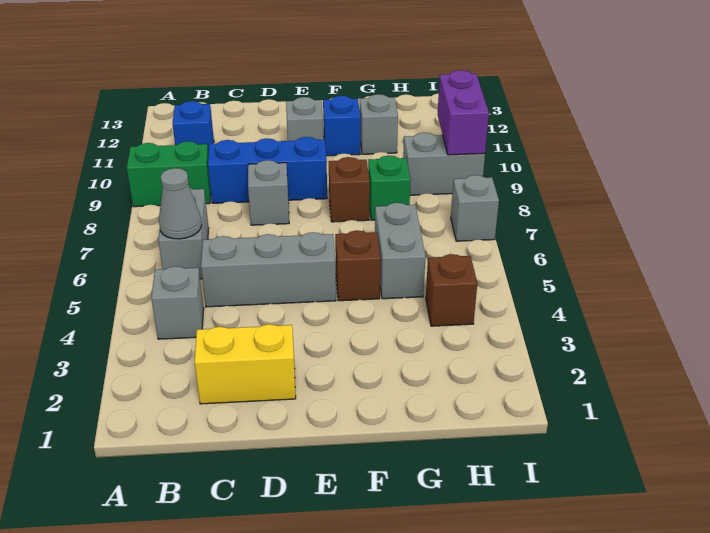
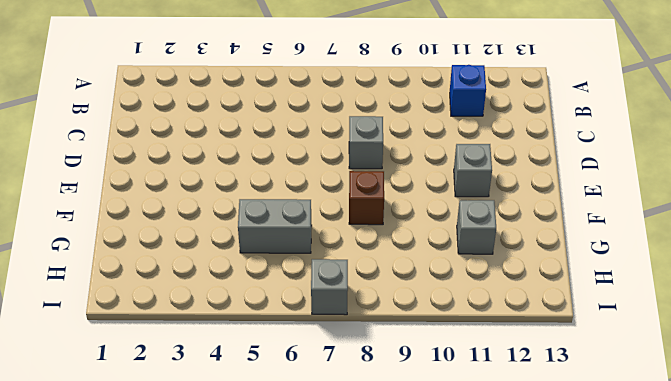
none -> green 1x2 brick [127,141,211,207]
none -> grey 1x1 brick [151,266,204,339]
none -> grey 1x2 brick [158,188,209,279]

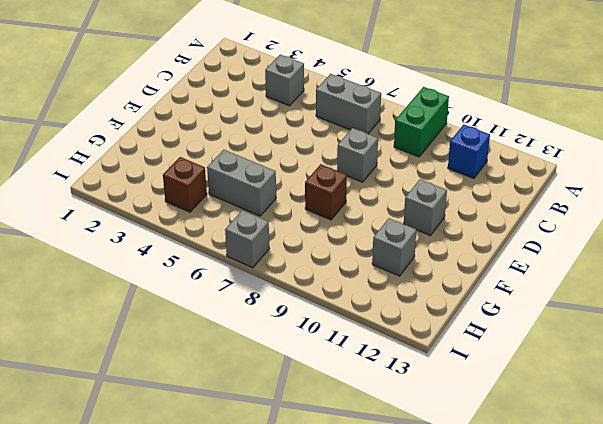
none -> yellow 1x2 brick [194,324,296,404]
none -> grey 1x3 brick [201,232,336,307]
none -> blue 1x3 brick [208,137,327,203]

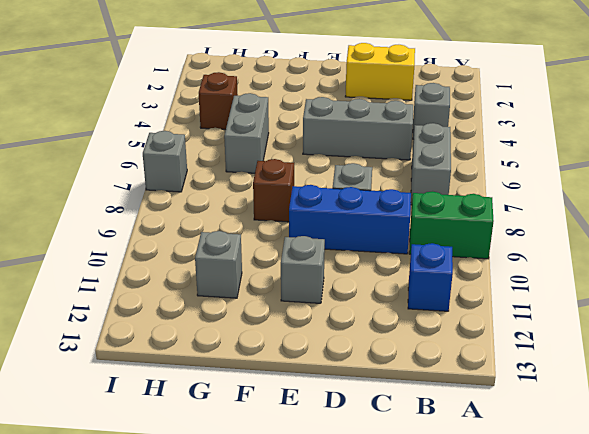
none -> brown 1x1 brick [335,230,381,301]
none -> blue 1x1 brick [323,96,361,156]
none -> green 1x1 brick [368,155,411,220]

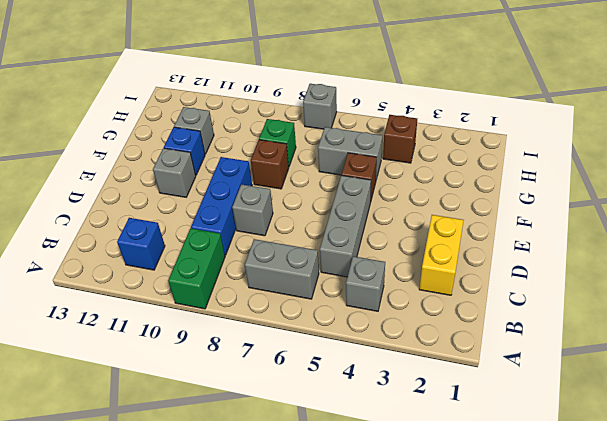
none -> grey 1x2 brick [403,132,485,195]
none -> grey 1x1 cone [159,168,202,239]
none -> purple 1x2 brick [438,70,489,155]

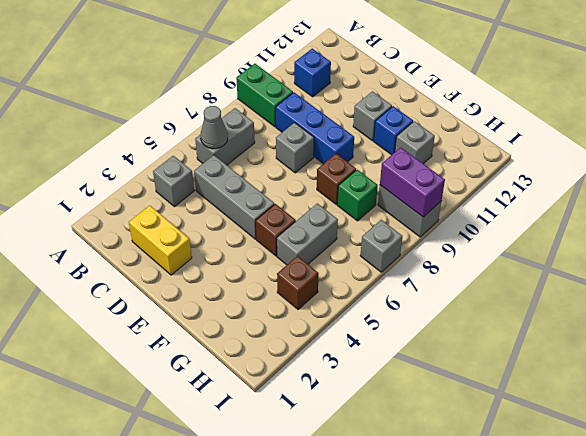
purple 1x2 brick [380,147,445,217] -> purple 1x2 brick turned to [438,70,489,155]

